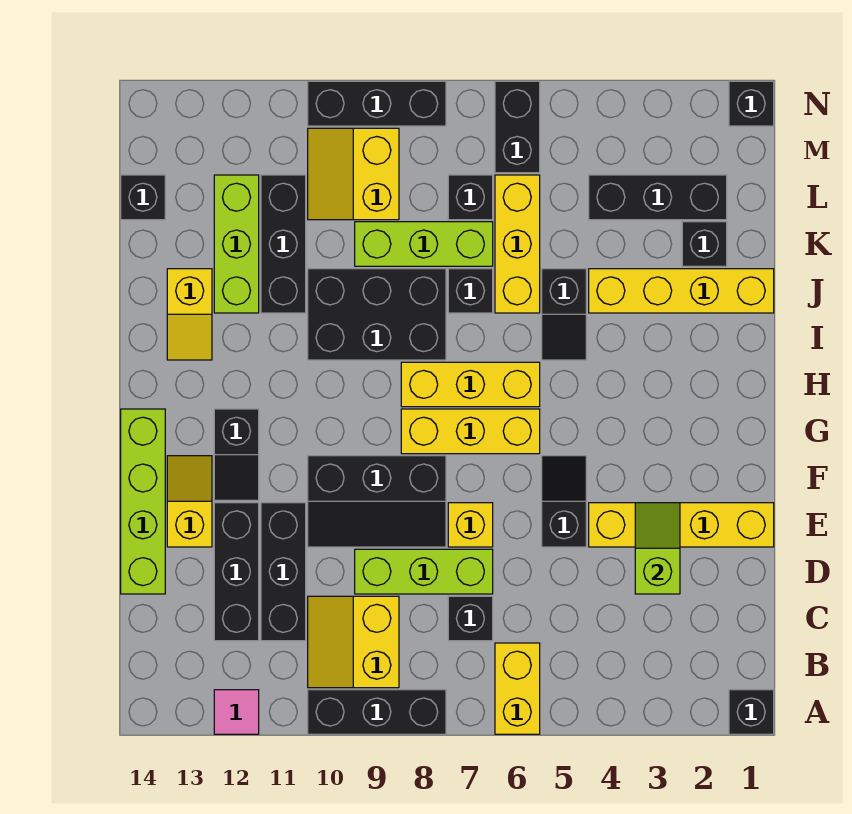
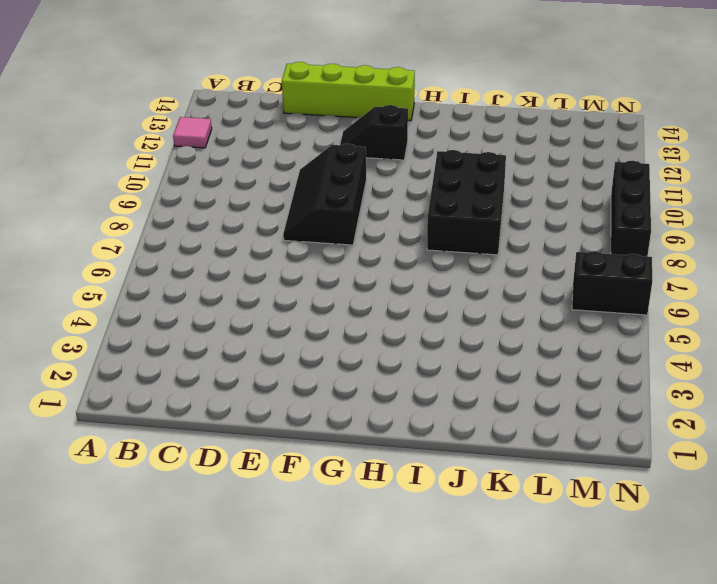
none -> black 1x1 brick [729,690,774,734]
none -> yellow 1x2 brick [495,643,540,734]
none -> black 1x3 brick [308,690,446,734]
none -> yellow 2x2 slope [308,596,399,688]

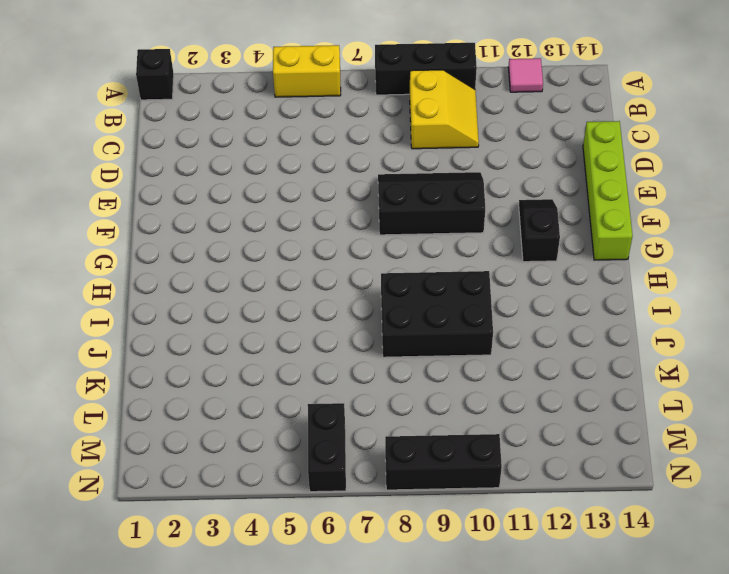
yellow 1x2 brick [273,45,341,97] -> yellow 1x2 brick turned to [495,643,540,734]
none -> black 1x1 brick [448,596,493,641]
none -> black 1x3 brick [261,503,306,641]
none -> black 1x3 brick [214,503,259,641]
none -> lime 1x3 brick [355,549,493,594]

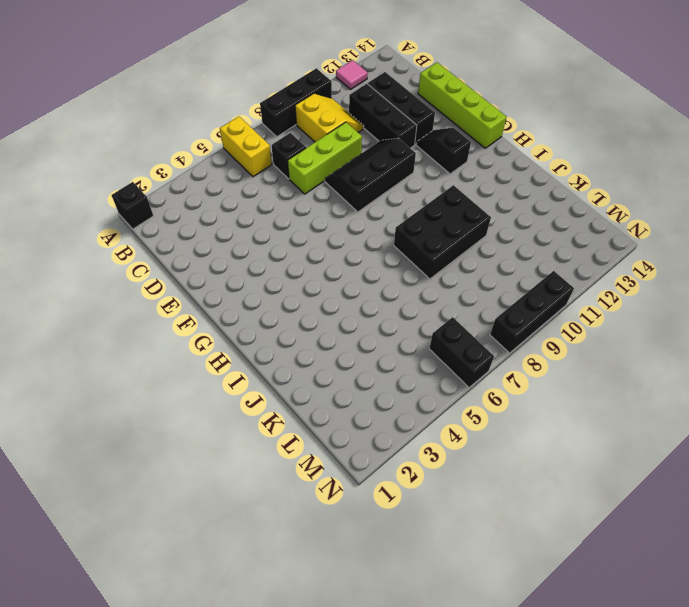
none -> yellow 1x4 brick [589,503,774,547]
none -> black 1x2 slope [542,456,586,547]
none -> yellow 1x1 brick [448,503,493,547]
none -> yellow 1x2 slope [167,456,212,547]

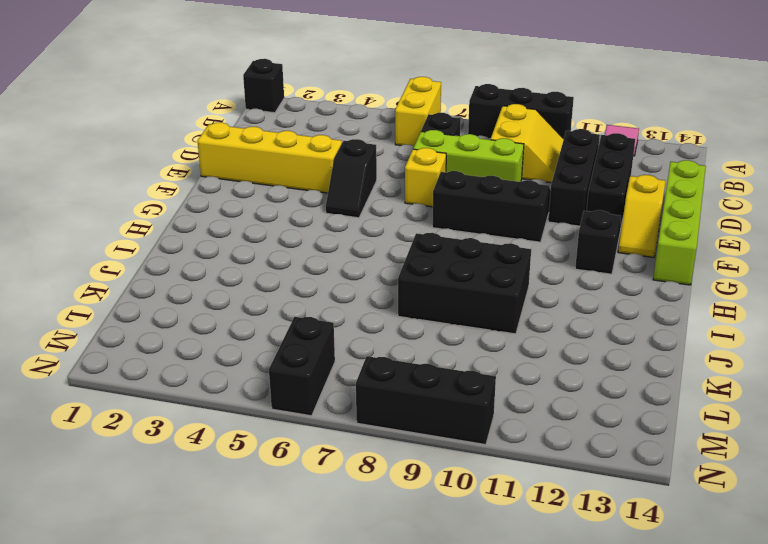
none -> yellow 1x3 brick [401,409,540,454]
none -> yellow 1x3 brick [401,362,540,407]
none -> black 1x2 slope [542,269,586,360]
none -> yellow 1x2 slope [167,269,212,360]

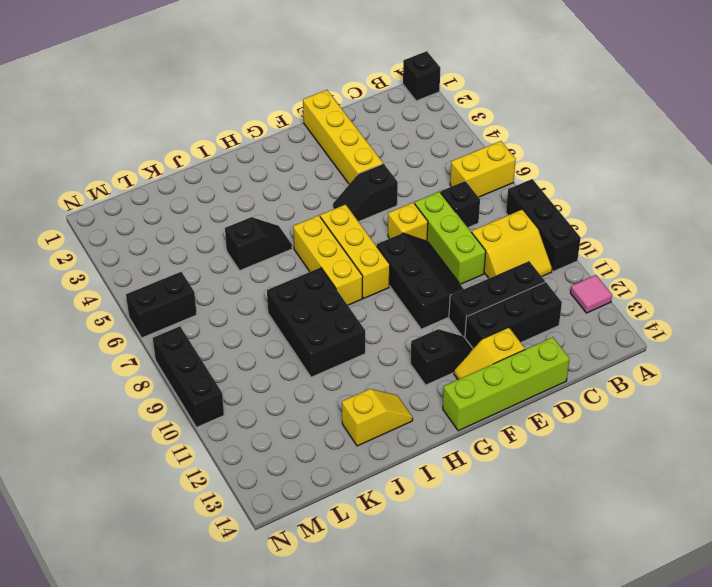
none -> yellow 1x4 brick [589,269,774,313]
none -> yellow 1x3 brick [495,175,540,313]
none -> black 1x1 brick [448,269,493,313]
none -> black 1x3 brick [261,175,306,313]

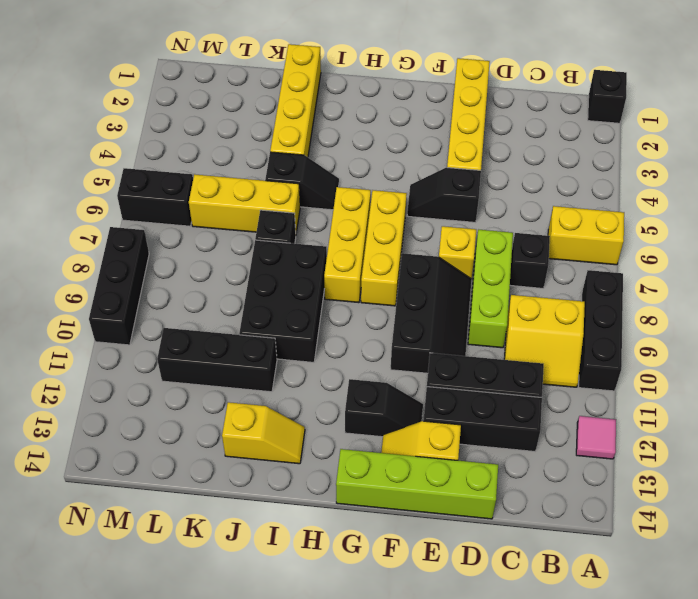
none -> lime 1x3 brick [214,175,259,313]
none -> black 1x1 brick [682,222,727,266]
none -> lime 1x3 brick [355,222,493,266]
none -> black 1x3 brick [589,175,727,220]

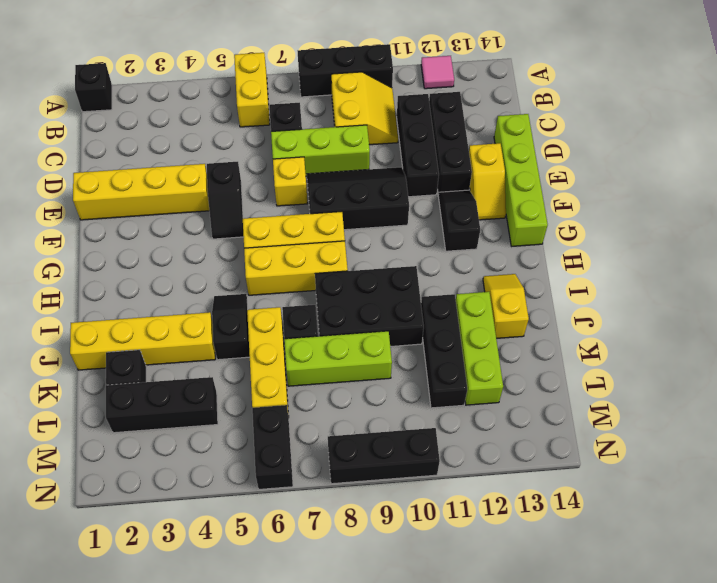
none -> black 1x1 brick [448,175,493,220]
none -> yellow 2x2 slope [308,128,399,220]
none -> black 1x1 brick [121,175,165,220]
none -> black 1x1 brick [729,81,774,126]

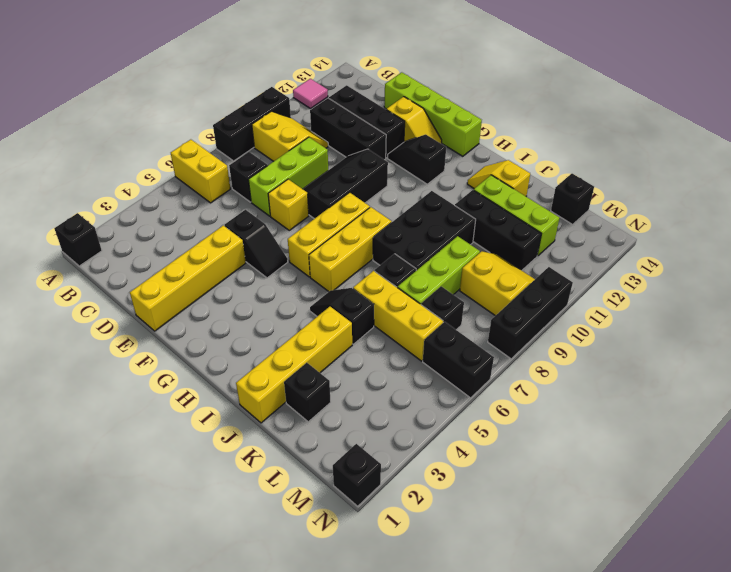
none -> black 1x3 brick [589,175,727,220]
none -> lime 1x2 slope [635,503,680,594]

